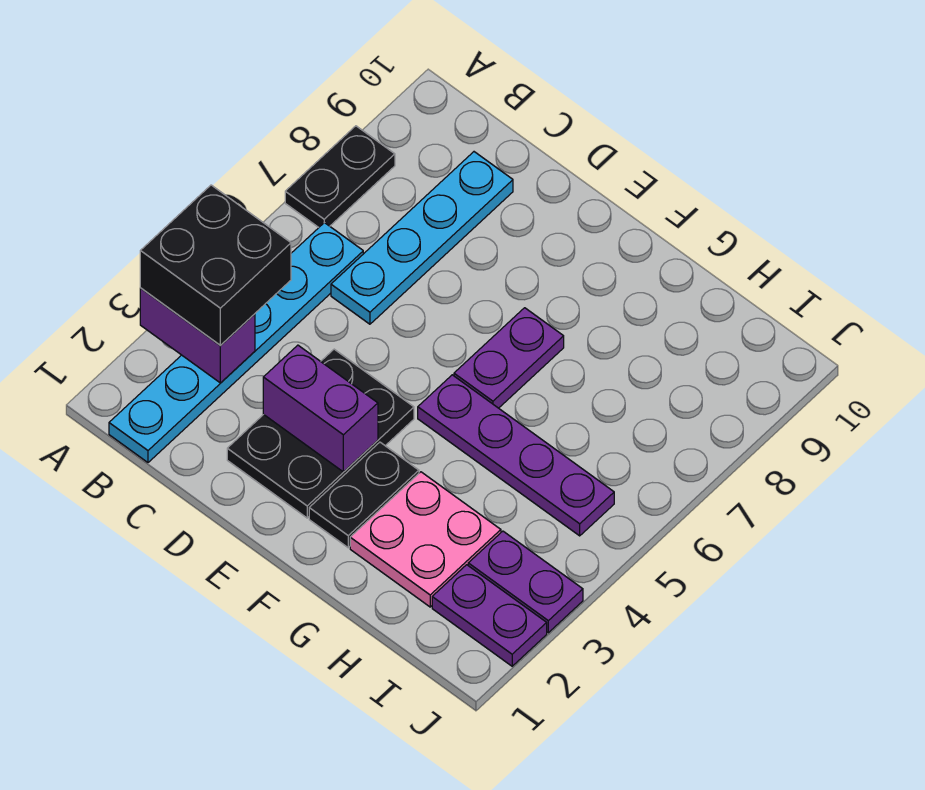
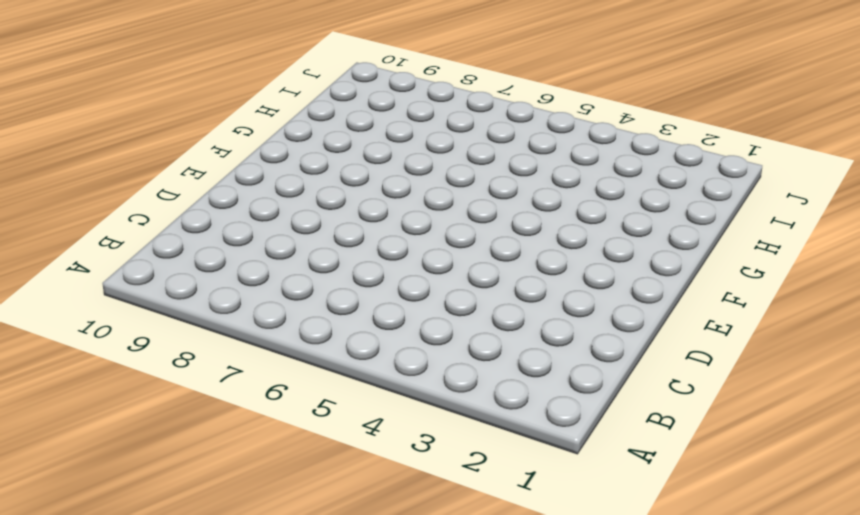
none -> black 1x2 plate [285,126,395,227]
none -> cyan 1x6 plate [109,223,363,462]
none -> cyan 1x4 plate [331,152,513,324]

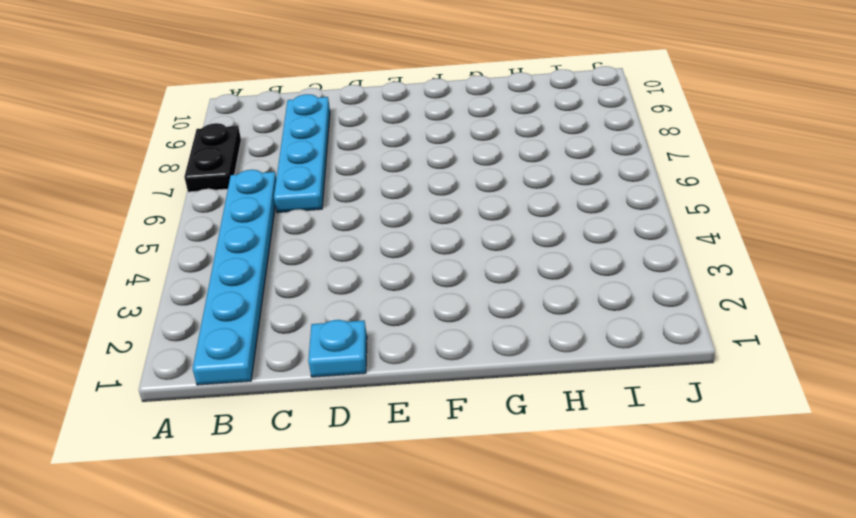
cyan 1x1 plate [308,320,367,377] -> none
none -> black 2x3 plate [227,349,414,518]
none -> black 1x2 plate [309,442,419,548]
none -> purple 1x4 plate [418,375,614,536]

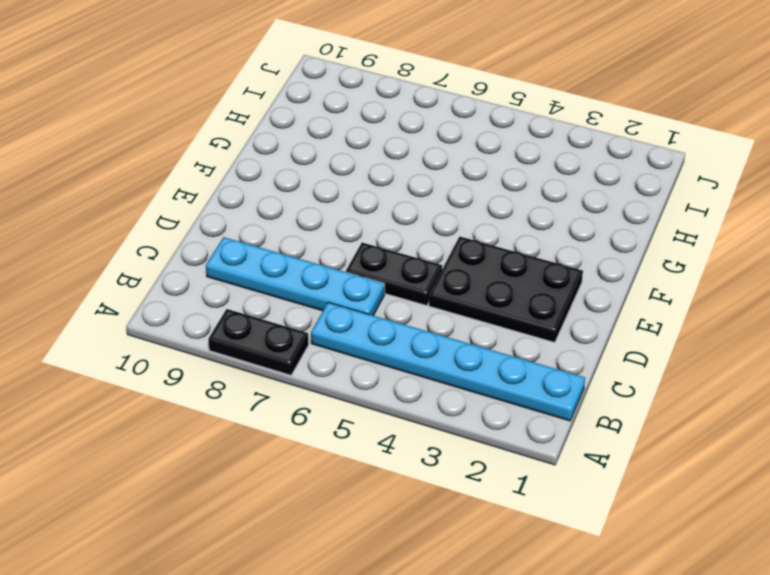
black 1x2 plate [346,243,442,306] -> black 1x2 plate moved to [309,442,419,548]
none -> purple 1x4 plate [418,375,614,536]
none -> purple 1x2 plate [454,308,564,408]
none -> pink 2x2 plate [350,472,501,607]

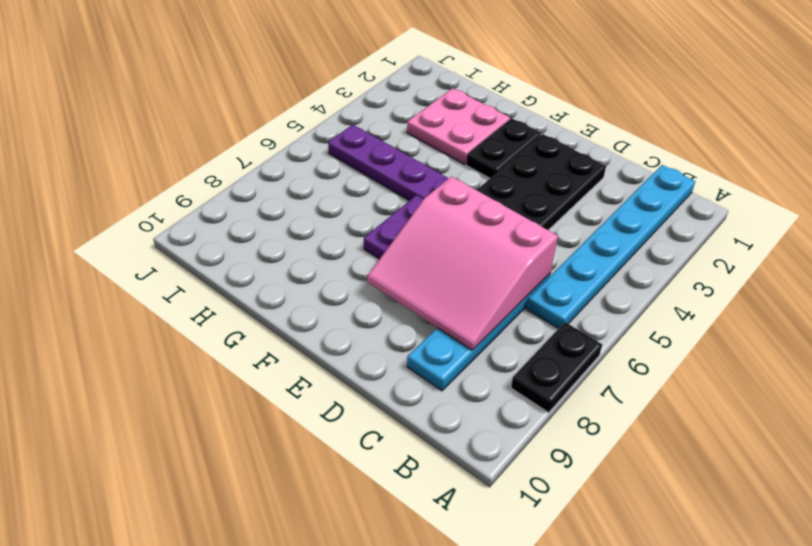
pink 3x3 slope [367,176,558,350] -> none
none -> purple 1x2 plate [432,565,547,666]
none -> purple 1x2 plate [468,531,583,633]
none -> purple 1x2 brick [140,288,255,383]

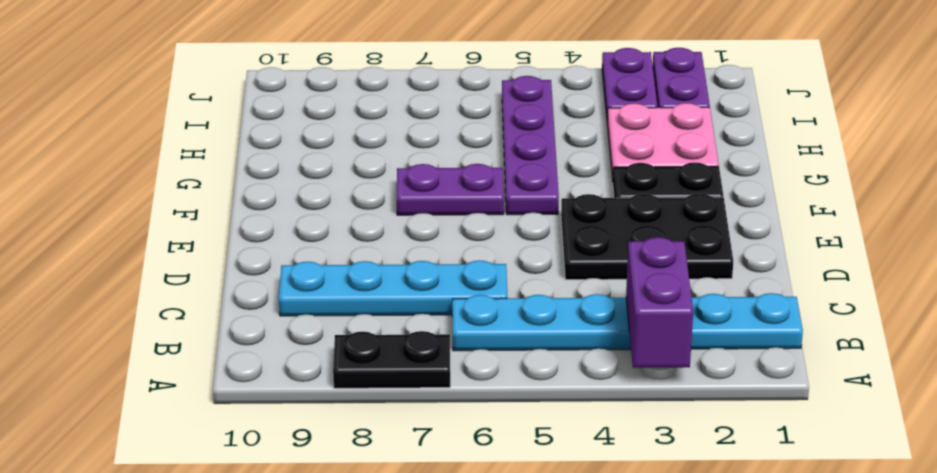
none -> purple 1x2 brick [263,345,378,472]
none -> black 2x2 brick [140,185,291,346]

